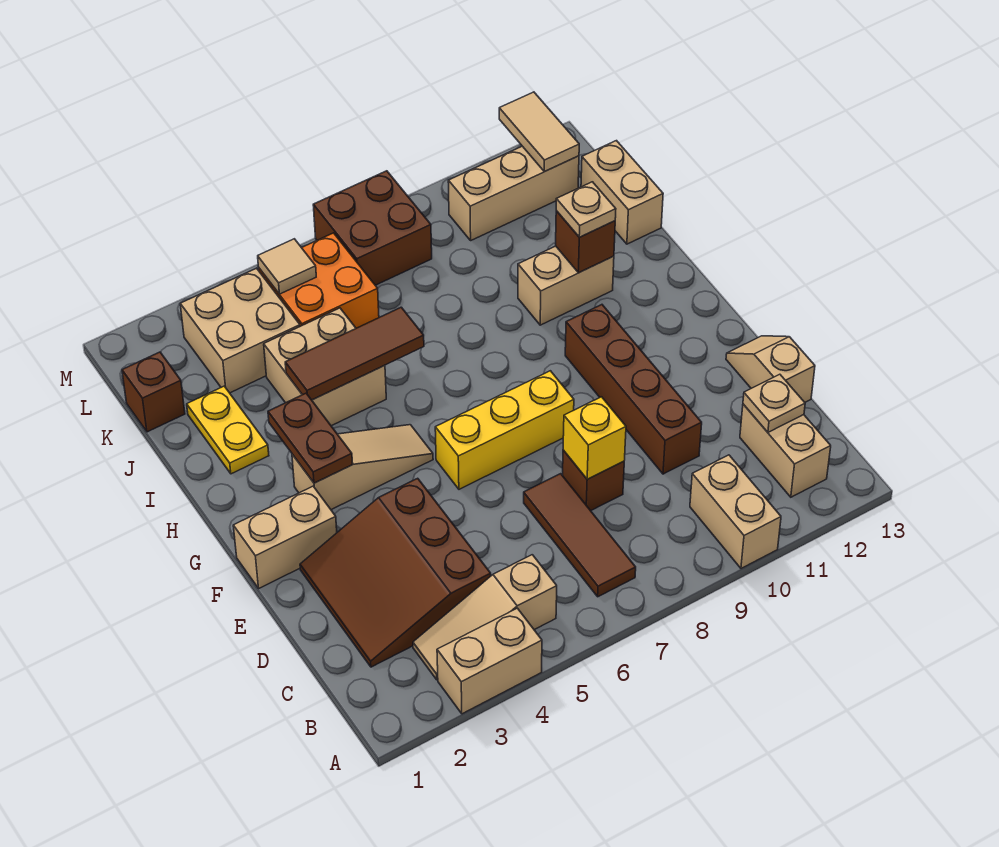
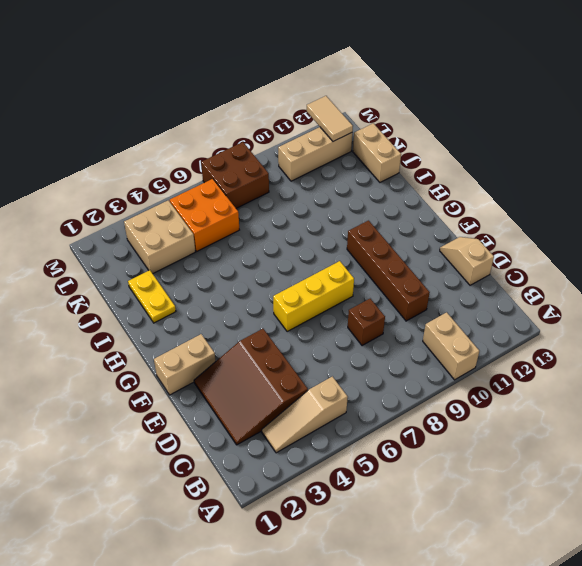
none -> tan 1x2 brick [437,608,542,714]
none -> brown 1x3 tile [524,474,636,597]
none -> tan 1x2 brick [740,404,831,497]

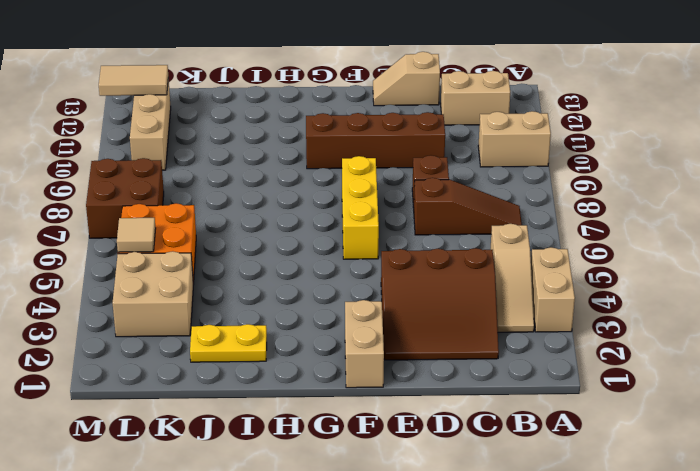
brown 1x3 slope [414,178,522,235] -> brown 1x3 tile [524,474,636,597]
none -> tan 1x3 slope [292,425,433,510]
none -> tan 2x2 brick [264,308,386,426]
none -> tan 1x2 brick [518,246,614,325]

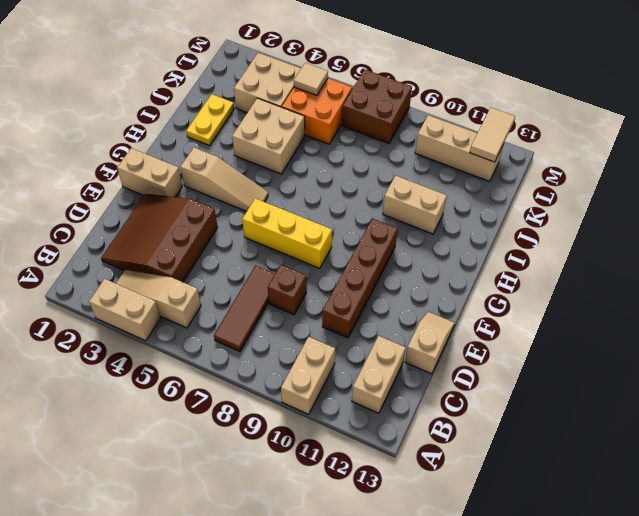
none -> tan 1x2 brick [581,141,663,244]
none -> brown 1x1 brick [122,352,185,432]
none -> tan 1x1 plate [743,374,805,432]

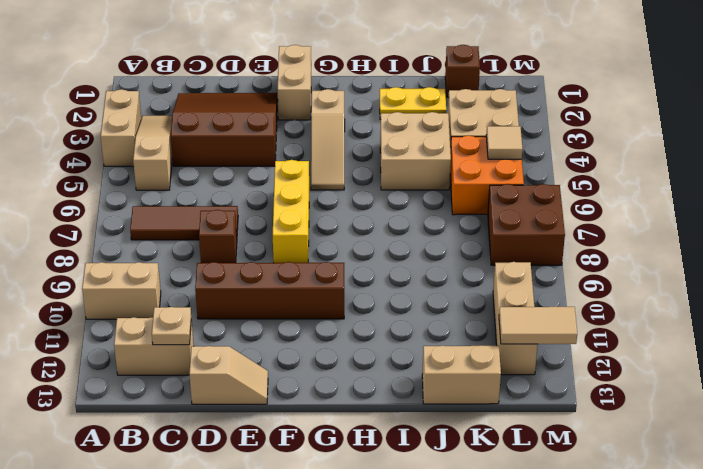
none -> tan 1x2 brick [518,246,614,325]
none -> yellow 1x1 brick [563,397,626,479]
none -> brown 1x2 plate [268,393,353,483]

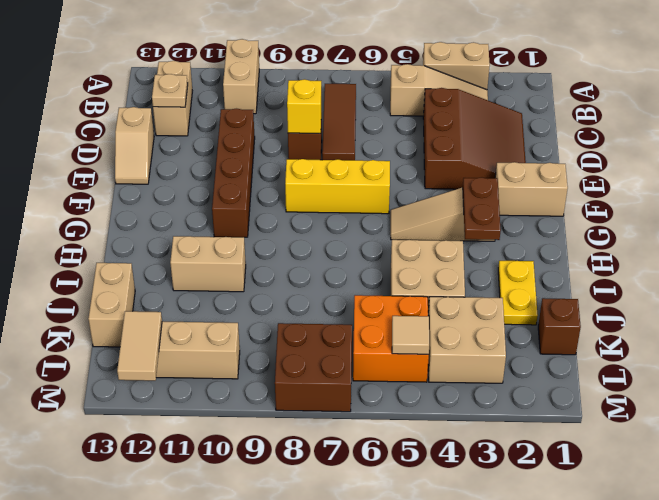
none -> brown 1x3 tile [285,307,424,400]
none -> brown 1x1 brick [556,211,615,273]
none -> tan 1x1 plate [556,182,616,237]

